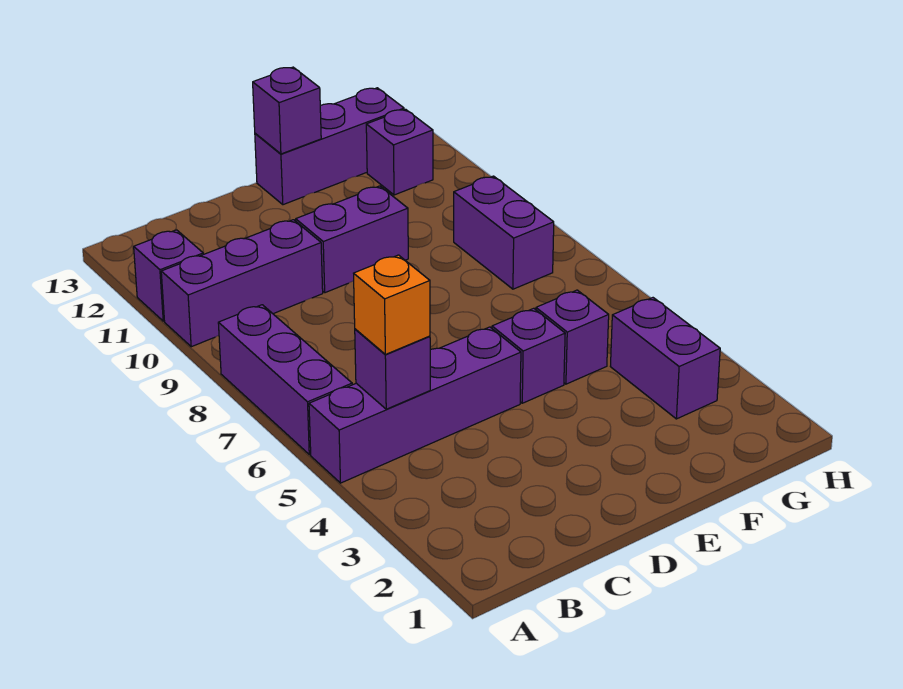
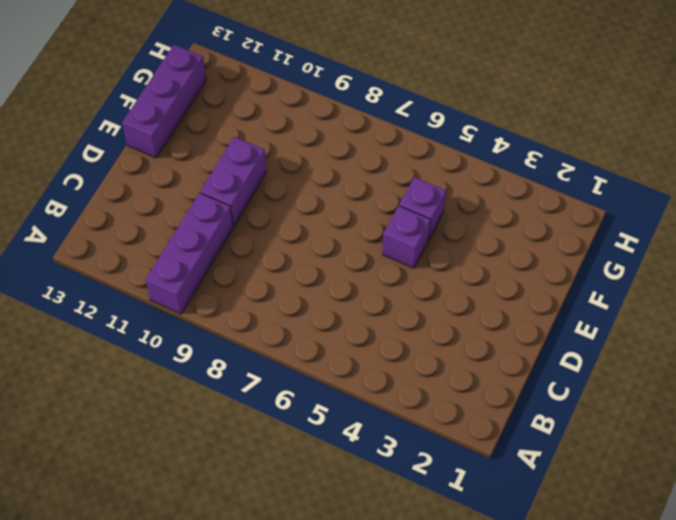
none -> purple 1x4 brick [309,327,521,483]
none -> purple 1x3 brick [218,305,352,455]
none -> purple 1x1 brick [134,230,203,321]

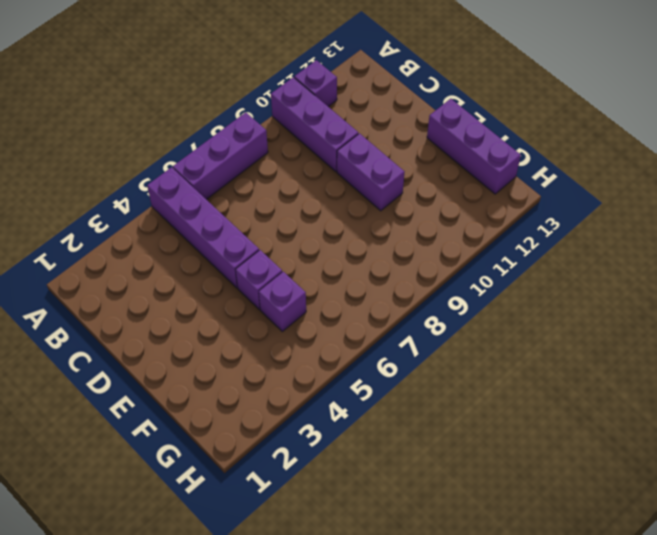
none -> purple 1x2 brick [610,298,720,419]
none -> purple 1x2 brick [454,176,554,289]
none -> purple 1x1 brick [366,109,433,195]

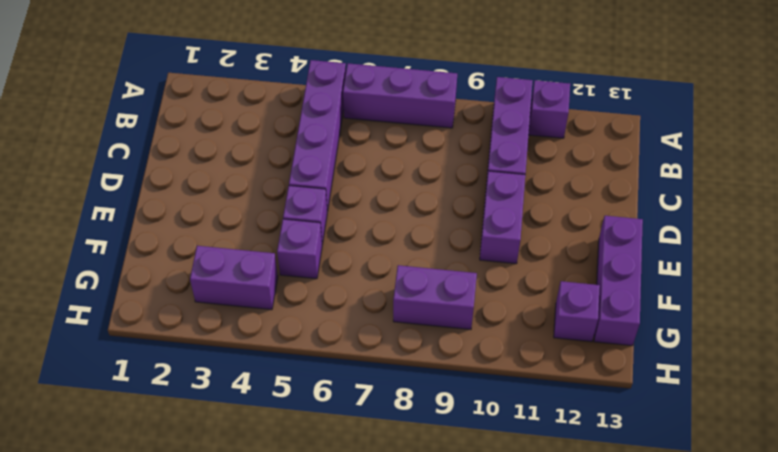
none -> purple 1x1 brick [355,329,430,409]
none -> purple 1x1 brick [253,67,321,154]
none -> orange 1x1 brick [354,255,430,354]

